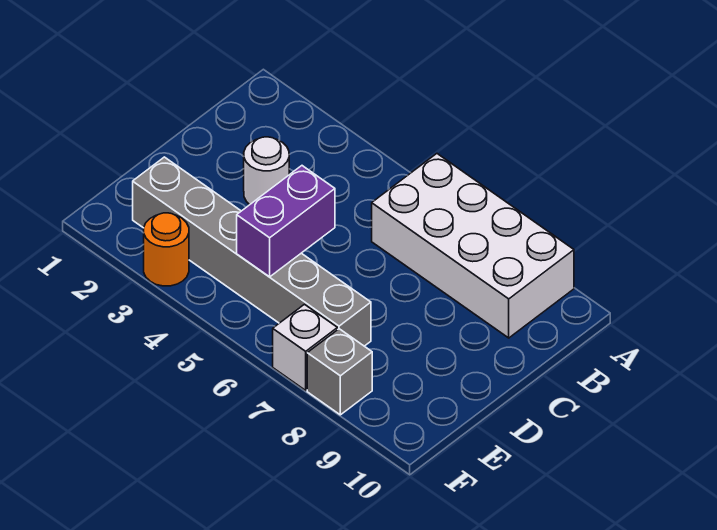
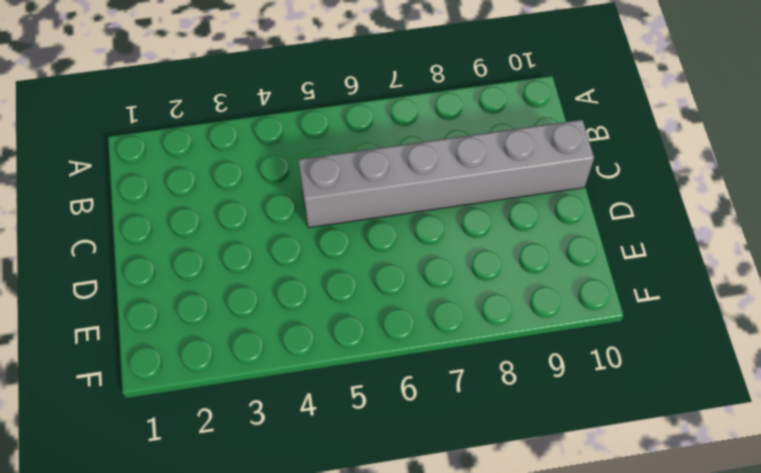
grey 1x6 brick [299,120,594,228] -> grey 1x6 brick moved to [133,157,371,346]
none -> white 2x4 brick [372,154,574,338]
none -> white 1x1 round brick [244,137,289,205]

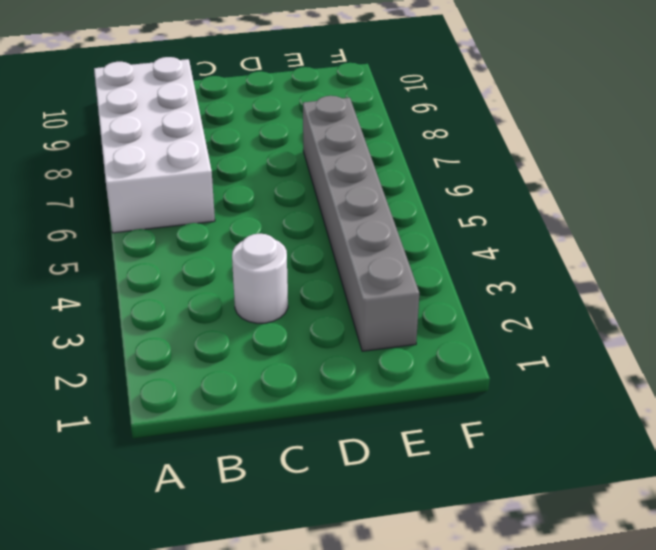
none -> orange 1x1 round brick [144,213,189,286]
none -> white 1x1 brick [273,304,338,390]

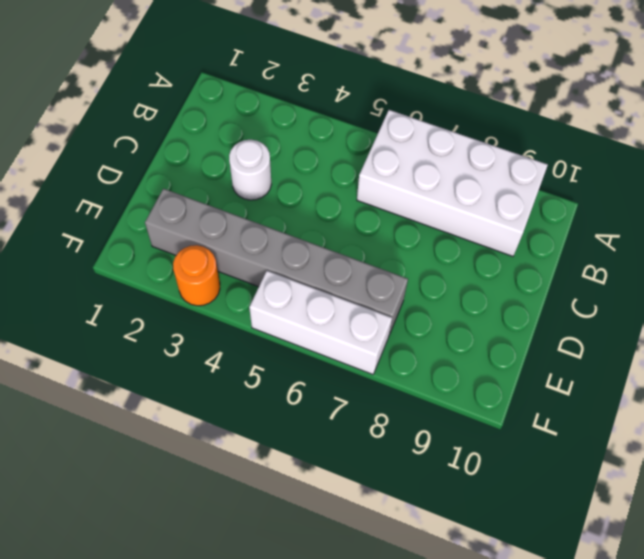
white 1x3 brick [249,271,392,374] -> white 1x1 brick [273,304,338,390]
none -> grey 1x1 brick [307,329,372,415]
none -> purple 1x2 brick [237,166,335,277]

